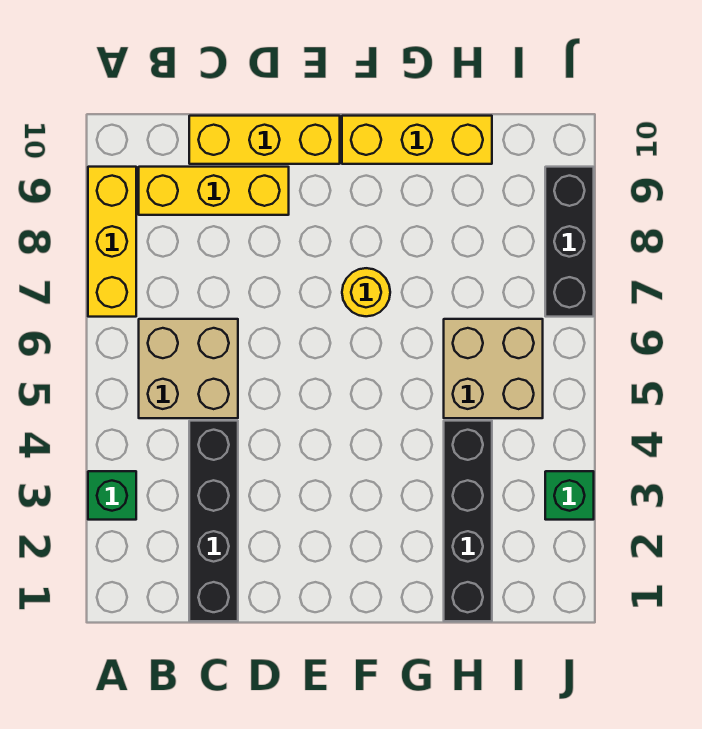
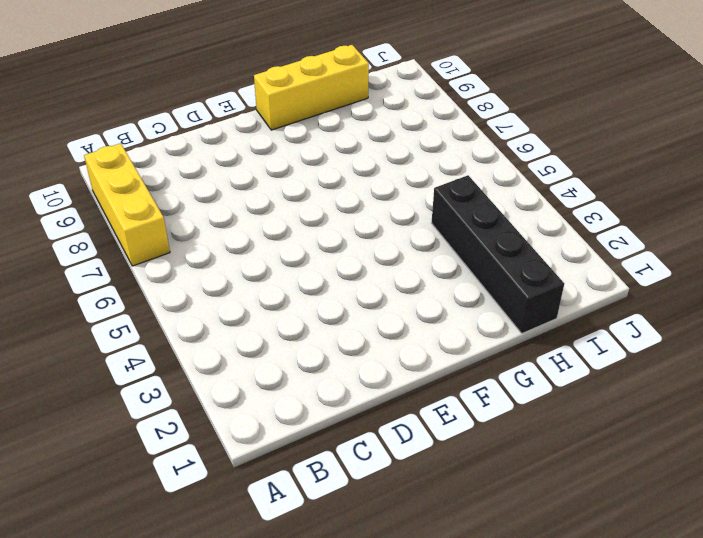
none -> green 1x1 brick [88,471,136,520]
none -> tan 2x2 brick [139,319,238,418]
none -> yellow 1x3 brick [139,167,289,215]

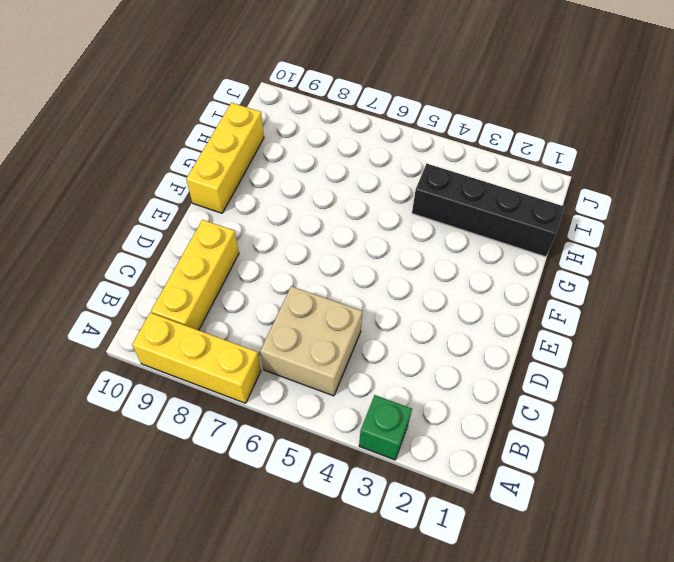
none -> black 1x4 brick [189,421,238,621]
none -> yellow 1x3 brick [189,116,340,164]
none -> yellow 1x1 round brick [342,268,390,316]

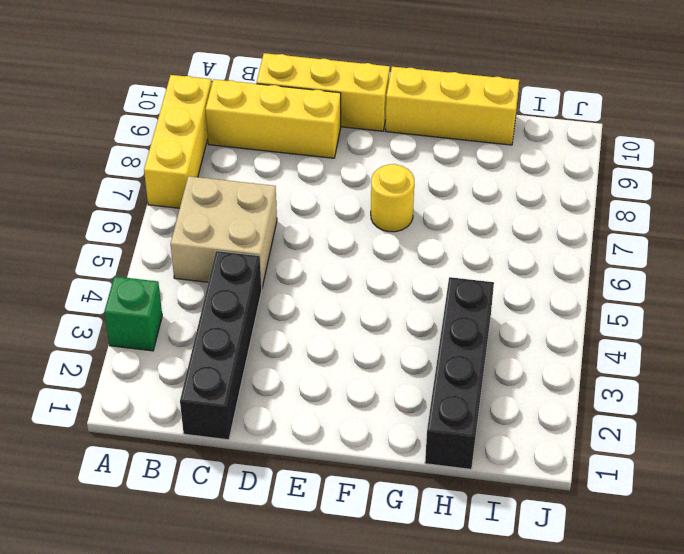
none -> tan 2x2 brick [444,319,543,418]
none -> green 1x1 brick [545,471,594,520]
none -> black 1x3 brick [545,167,594,317]

